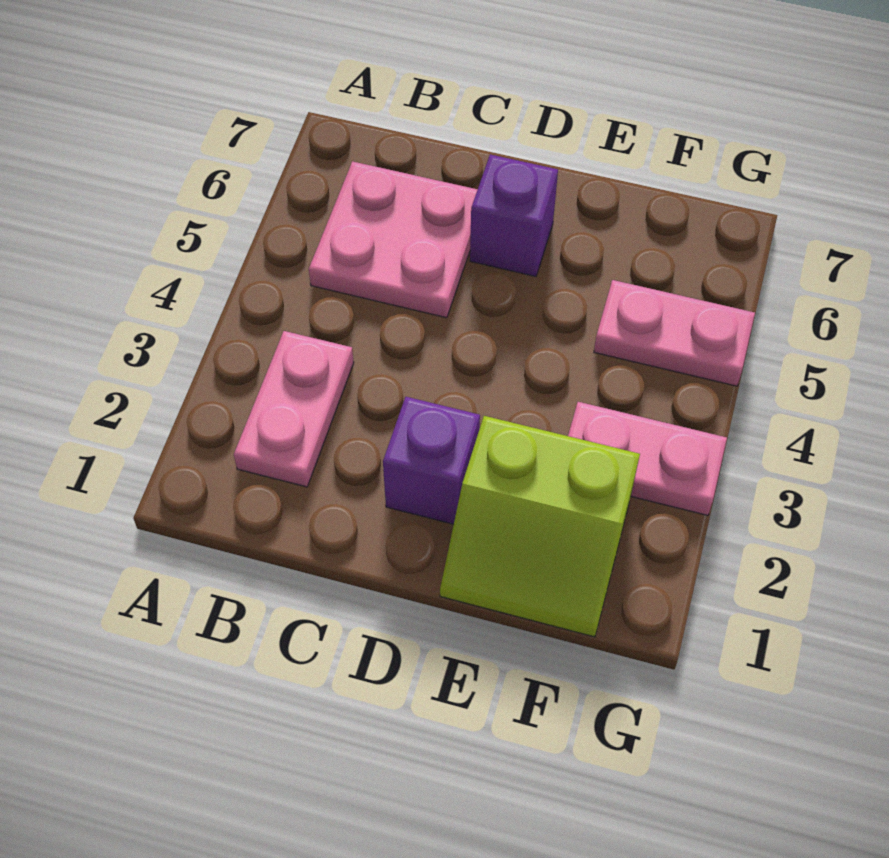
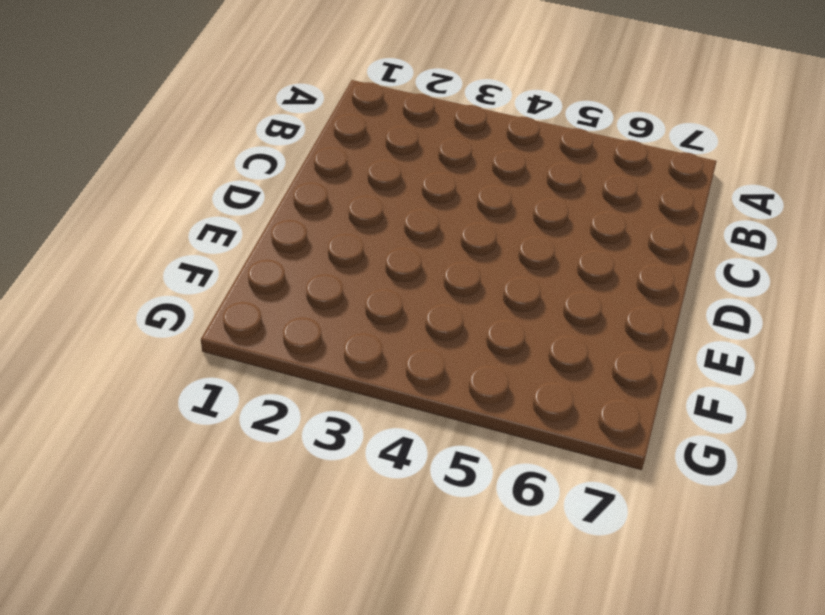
none -> pink 1x2 plate [234,331,354,487]
none -> pink 2x2 plate [309,161,478,318]

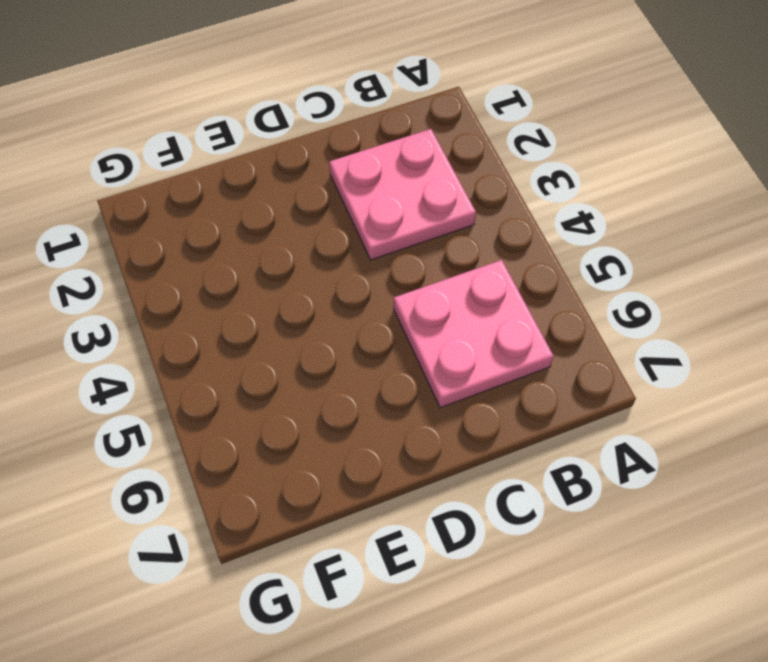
pink 2x2 plate [329,129,476,260] -> pink 1x2 plate [234,331,354,487]
none -> purple 1x1 brick [383,397,480,524]
none -> purple 1x1 brick [470,154,558,276]

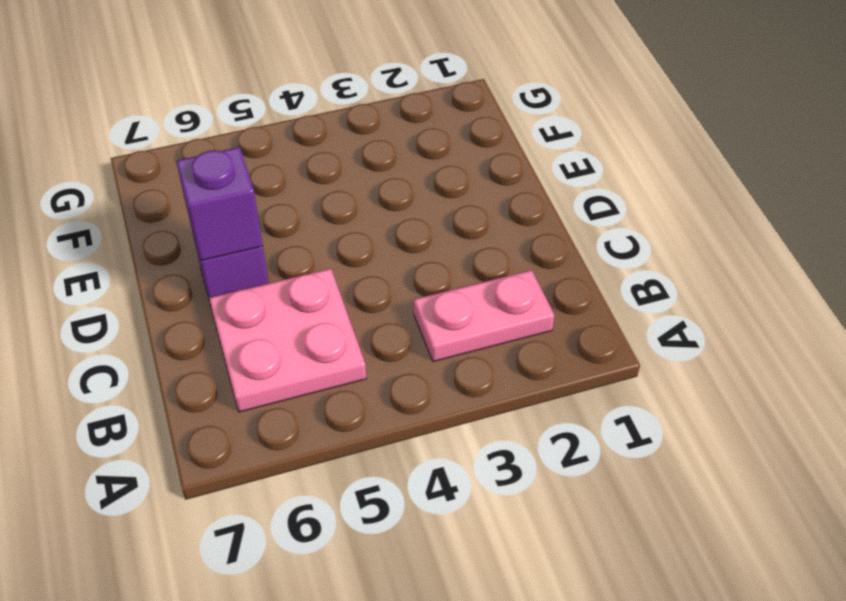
purple 1x1 brick [176,147,263,261] -> purple 1x1 brick moved to [383,397,480,524]
none -> lime 2x2 slope [440,416,640,637]
none -> pink 1x2 plate [568,402,727,515]

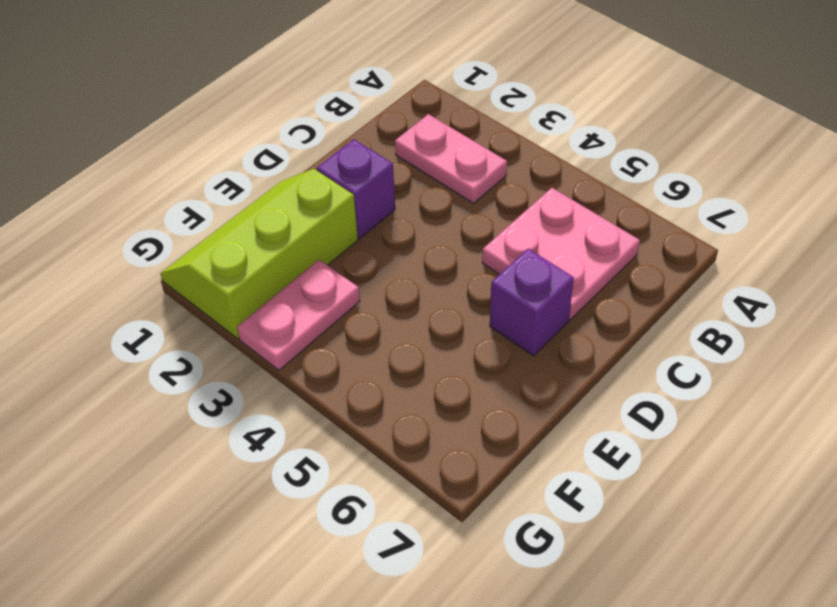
lime 2x3 slope [160,169,358,339] -> lime 2x2 slope [440,416,640,637]
none -> pink 1x2 plate [594,280,755,386]

